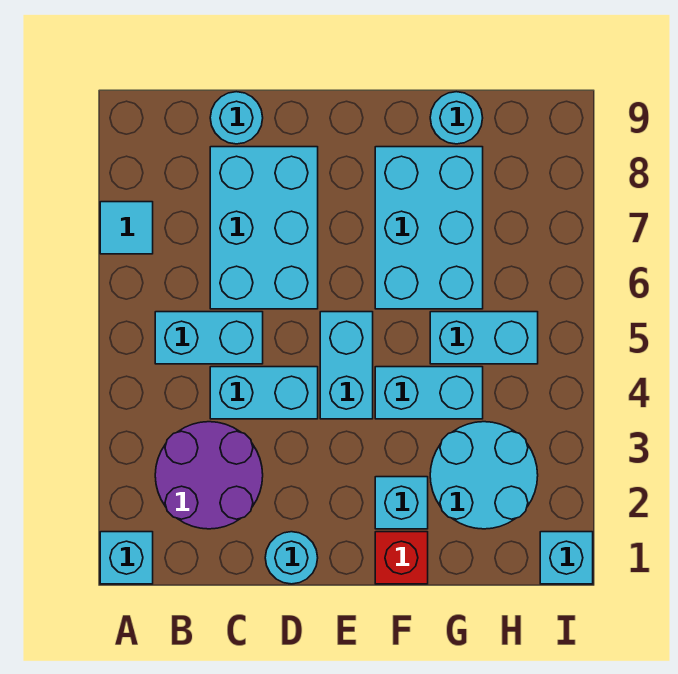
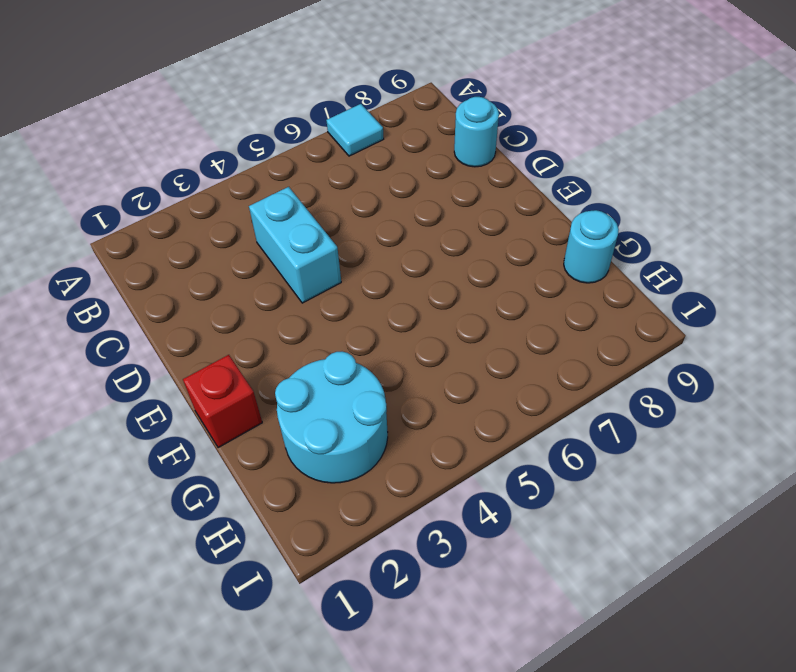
none -> cyan 1x1 brick [100,532,153,584]
none -> purple 2x2 round brick [155,422,263,529]
none -> cyan 1x2 brick [155,312,263,364]

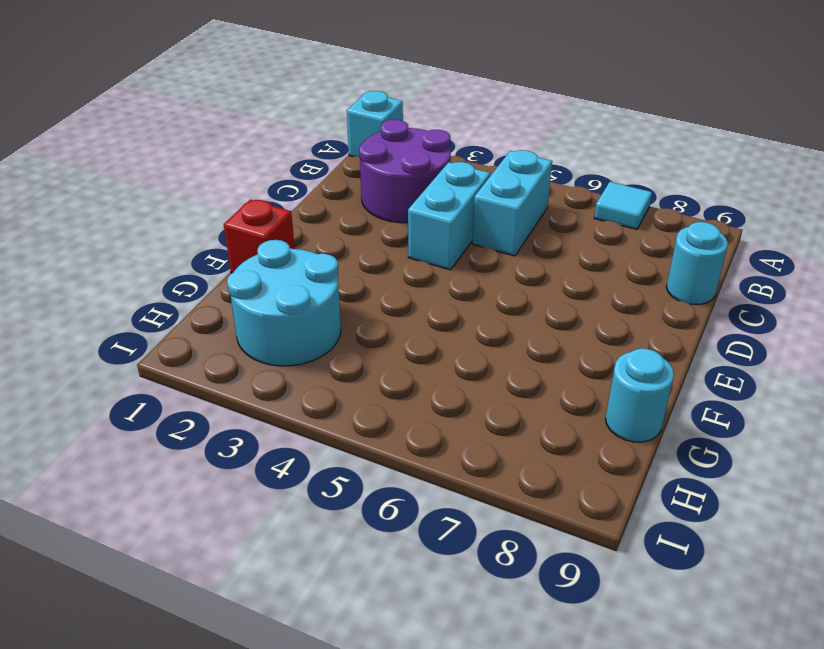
none -> cyan 2x3 brick [210,147,318,309]
none -> cyan 1x1 round brick [265,532,318,584]
none -> cyan 1x2 brick [320,312,373,419]

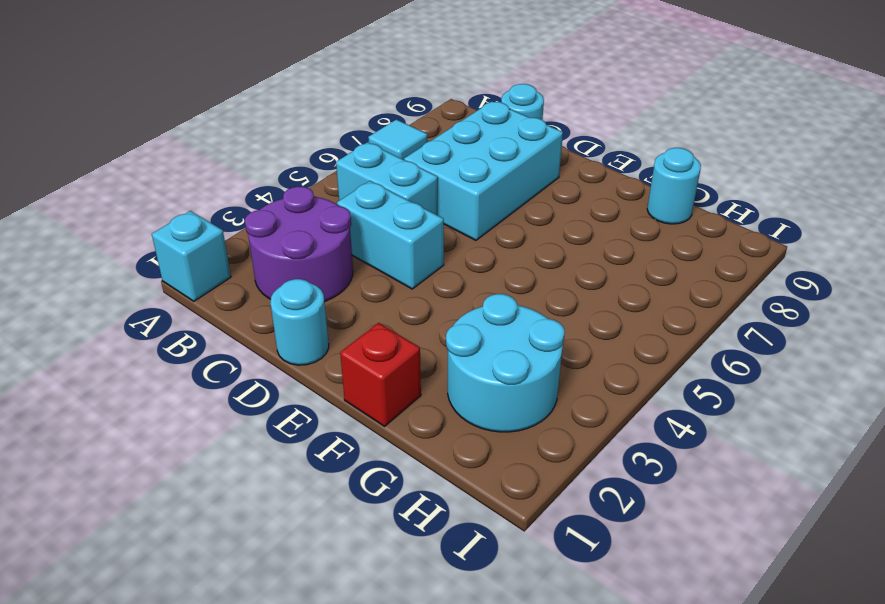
none -> cyan 1x2 brick [320,312,373,419]
none -> cyan 1x1 brick [375,477,428,529]
none -> cyan 1x2 brick [375,367,483,419]

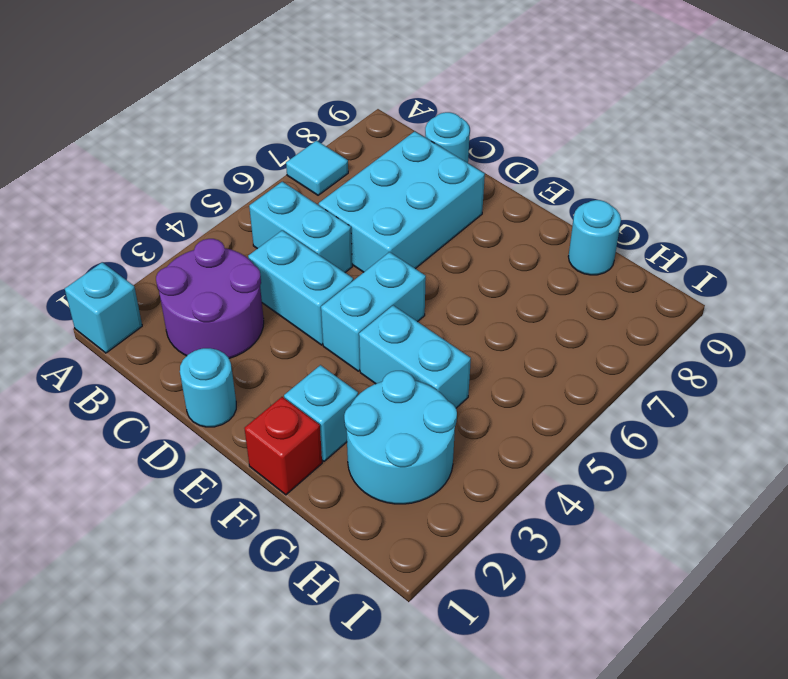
none -> cyan 2x3 brick [375,147,483,309]
none -> cyan 1x2 brick [430,312,538,364]
none -> cyan 1x1 brick [540,532,593,584]

